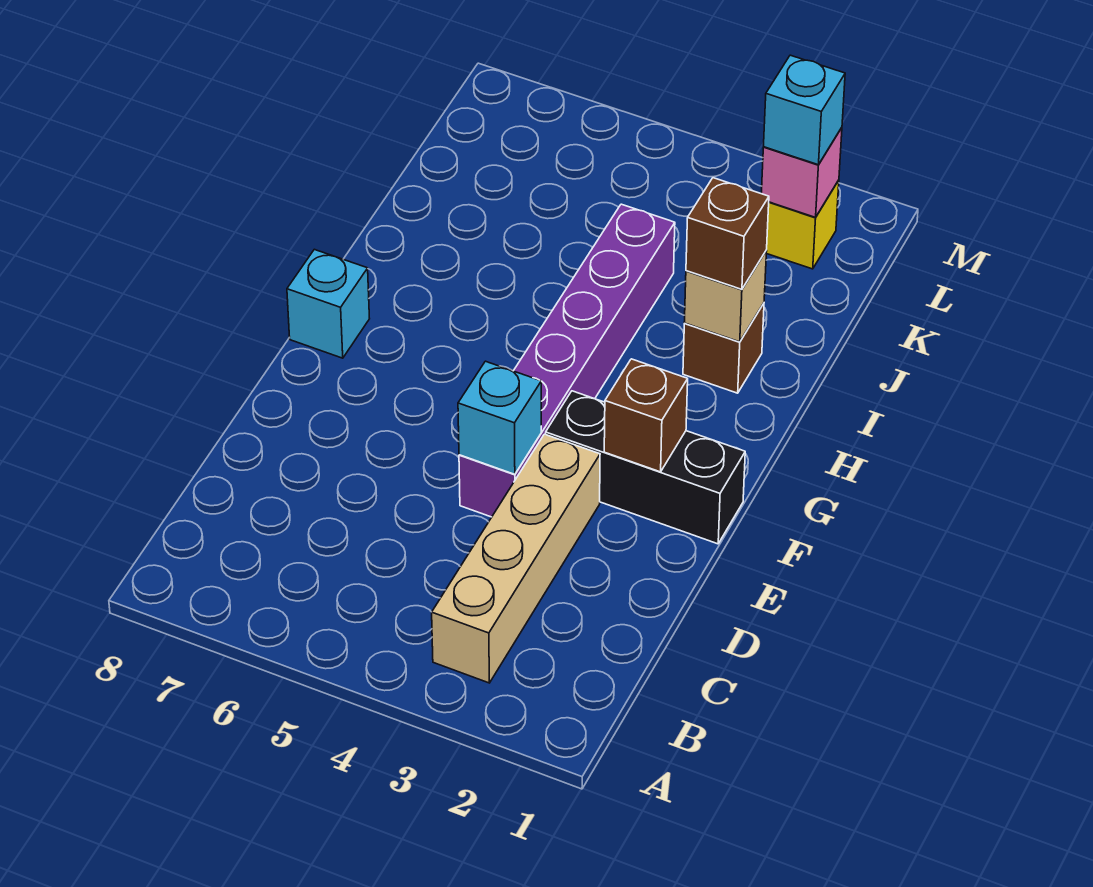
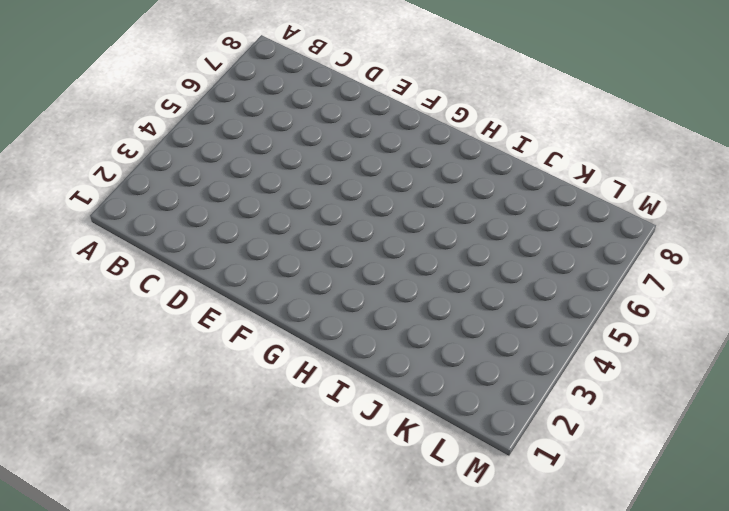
none -> tan 1x4 brick [432,434,600,683]
none -> purple 1x6 brick [459,204,675,517]
none -> black 1x3 brick [546,391,745,544]

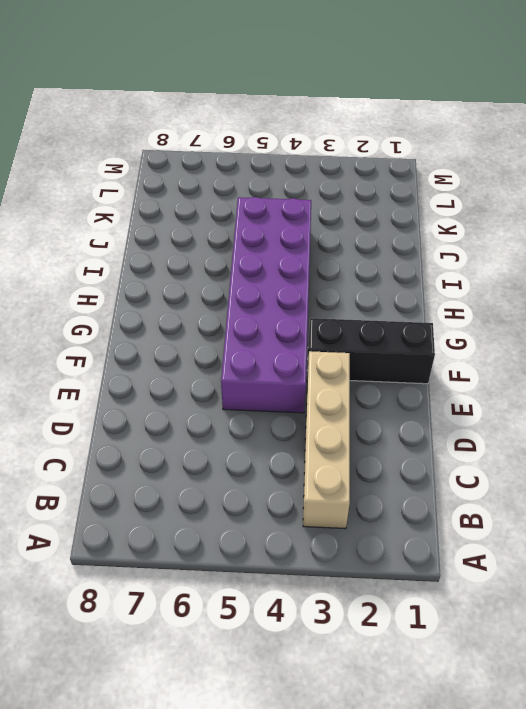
purple 2x6 brick [221,197,311,413] -> purple 1x6 brick [459,204,675,517]
none -> cyan 1x1 brick [287,249,370,358]
none -> brown 1x1 brick [683,303,764,393]
none -> yellow 1x1 brick [766,180,839,269]

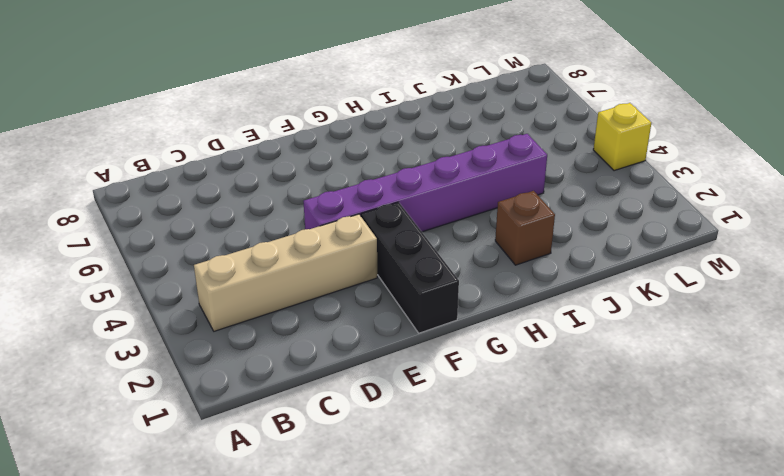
yellow 1x1 brick [593,103,651,171] -> yellow 1x1 brick moved to [766,180,839,269]
none -> cyan 1x1 brick [287,249,370,358]
none -> cyan 1x1 brick [458,361,541,474]
none -> brown 1x1 brick [604,359,688,472]

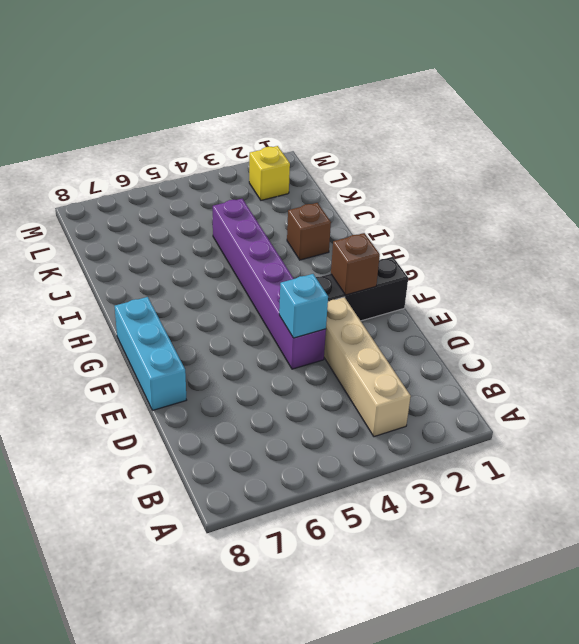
cyan 1x3 brick [115,297,186,410] -> cyan 1x1 brick [287,249,370,358]
none -> tan 1x1 brick [684,250,767,342]
none -> pink 1x1 brick [761,128,842,217]
none -> brown 1x1 brick [686,178,769,289]

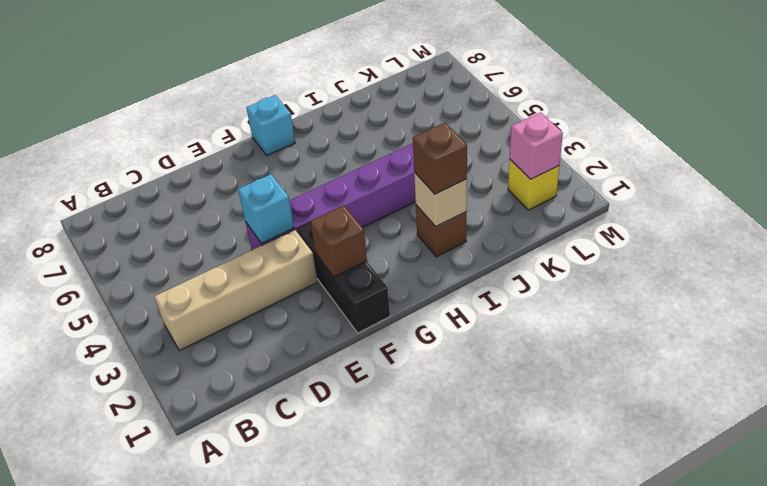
none -> cyan 1x1 brick [764,55,845,165]

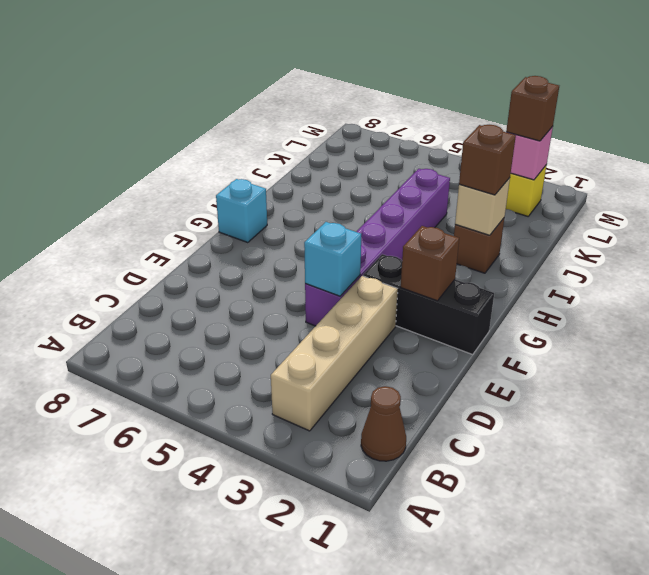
brown 1x1 cone [361,386,406,461] -> none
brown 1x1 brick [506,76,559,141] -> cyan 1x1 brick [764,55,845,165]

